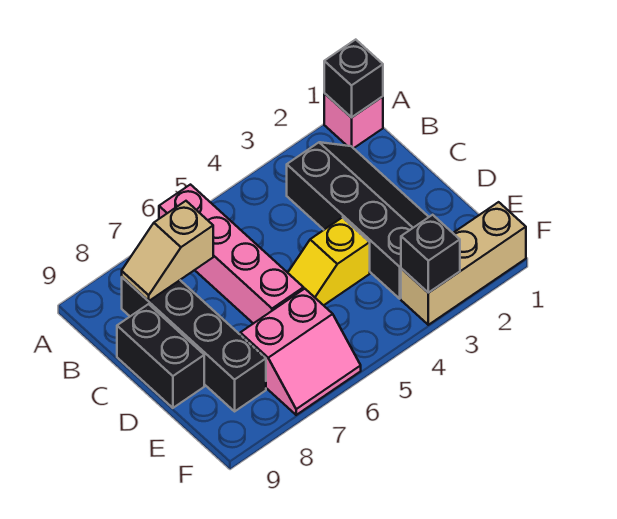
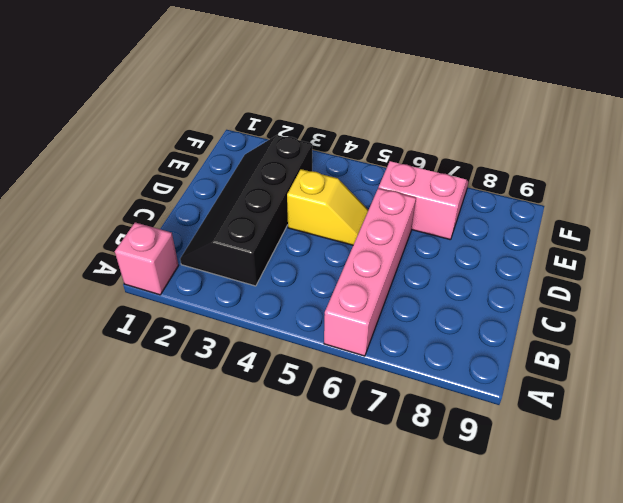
none -> black 1x4 brick [122,277,266,411]
none -> black 1x2 brick [117,304,204,408]

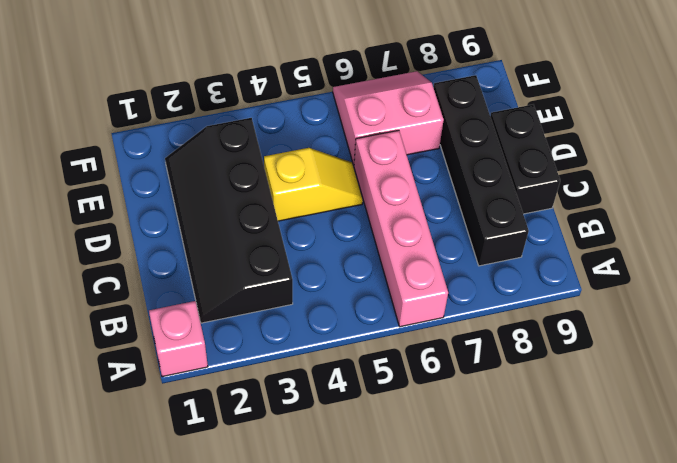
none -> tan 1x3 brick [401,202,526,325]
none -> black 1x1 brick [324,40,383,118]

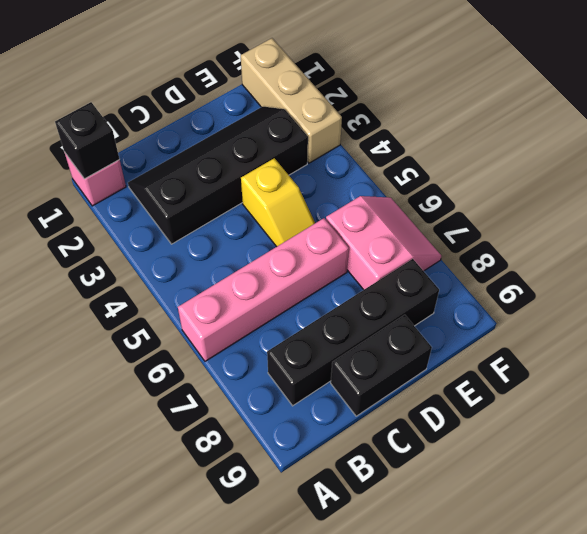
none -> tan 1x2 slope [122,201,213,301]
none -> black 1x1 brick [401,215,460,293]

